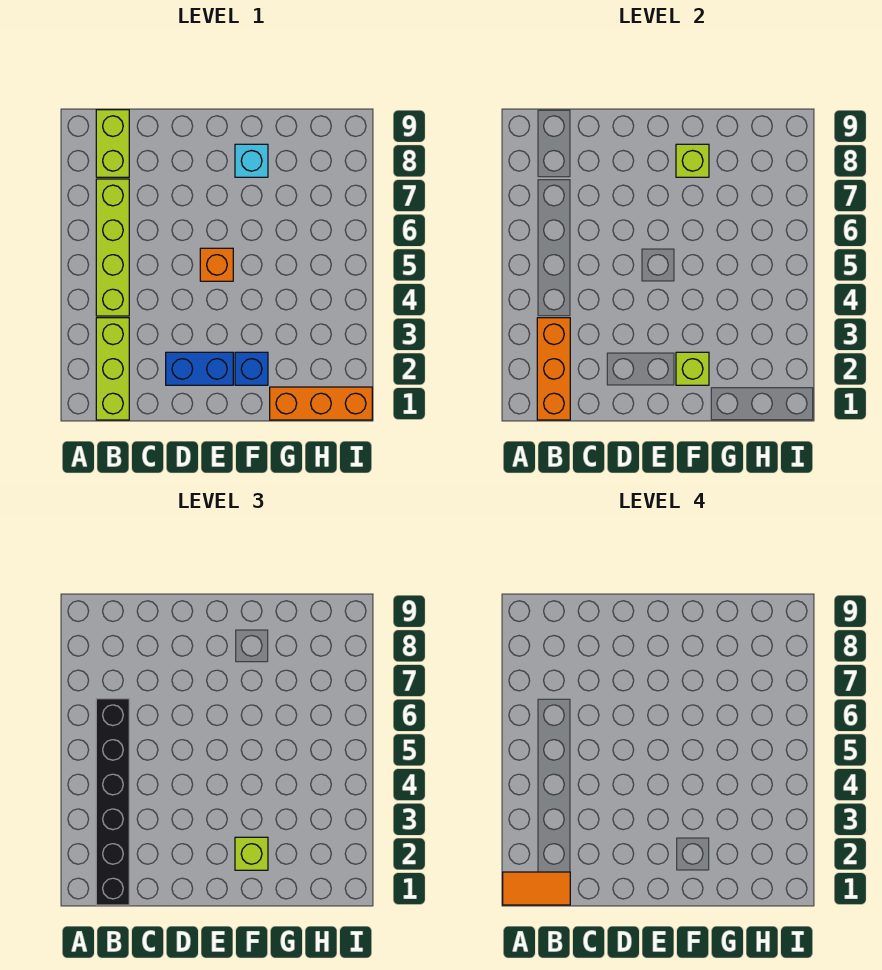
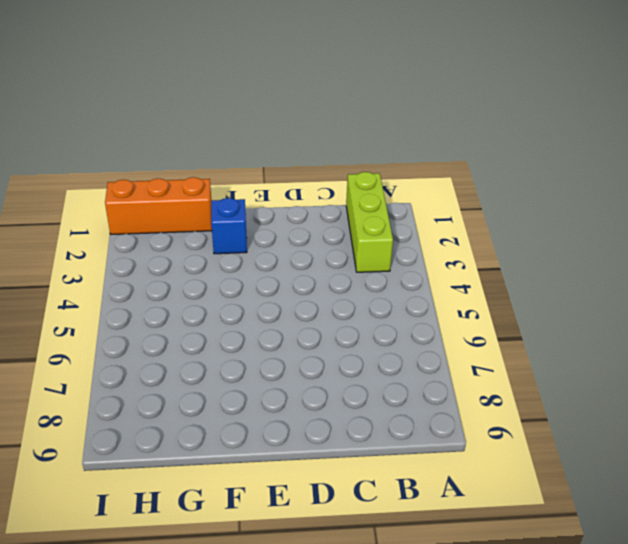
none -> lime 1x4 brick [96,179,129,316]
none -> lime 1x2 brick [96,110,129,177]
none -> blue 1x2 brick [166,352,233,385]

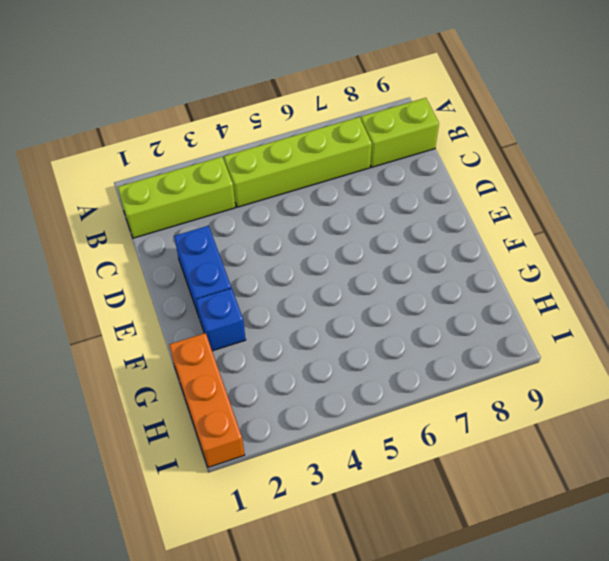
none -> orange 1x1 brick [200,248,233,281]
none -> cyan 1x1 brick [235,144,268,177]
none -> orange 1x3 brick [537,318,570,420]

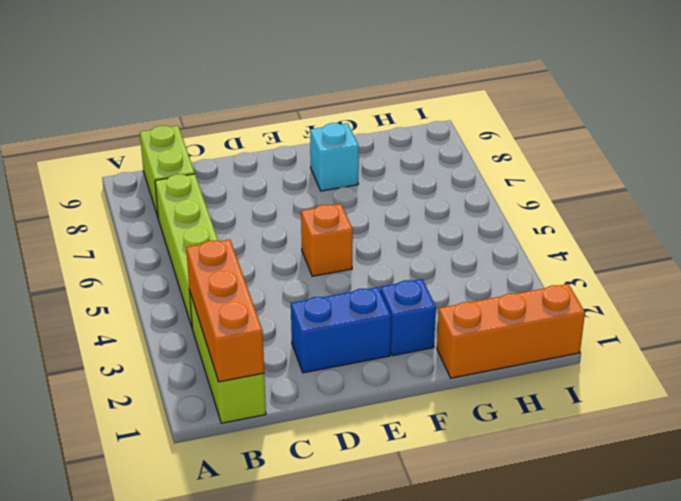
none -> lime 1x1 brick [676,352,709,385]
none -> lime 1x1 brick [676,144,709,177]
none -> black 1x6 brick [96,699,129,905]

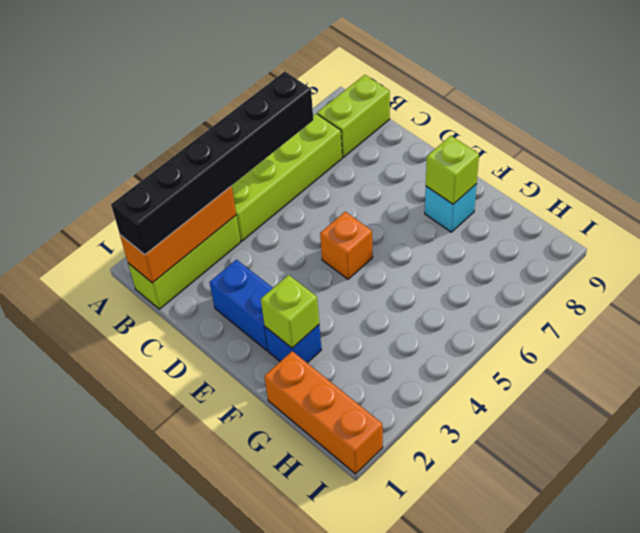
none -> lime 1x1 brick [235,837,268,870]
none -> orange 1x2 tile [503,872,570,905]

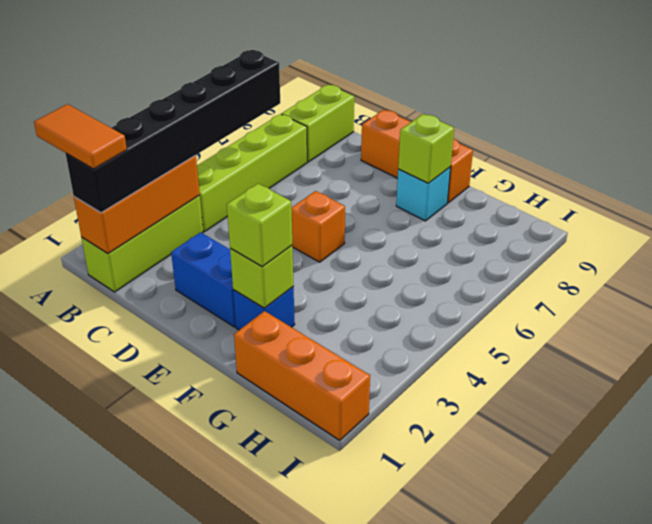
orange 1x3 brick [361,110,473,203] -> none

